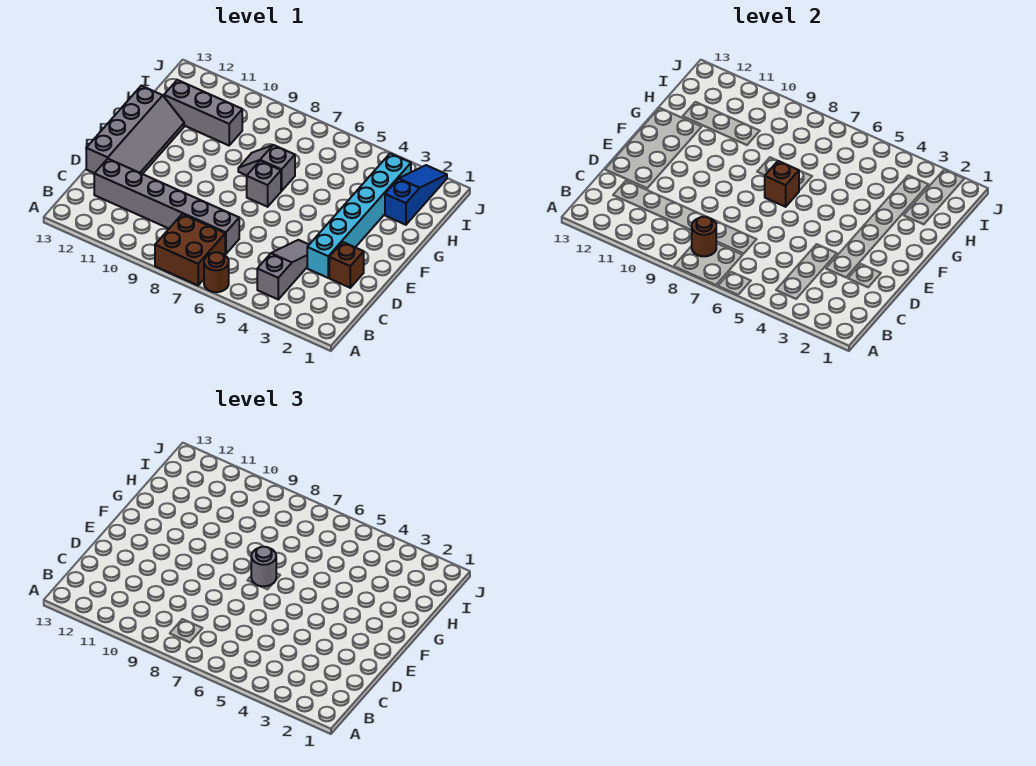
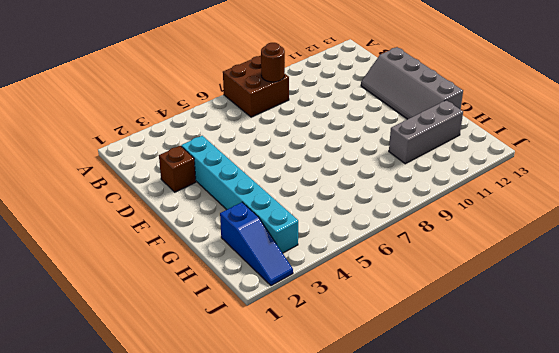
none -> brown 1x1 round brick [204,252,229,292]
none -> grey 1x3 slope [257,240,309,299]
none -> grey 1x6 brick [94,159,239,254]

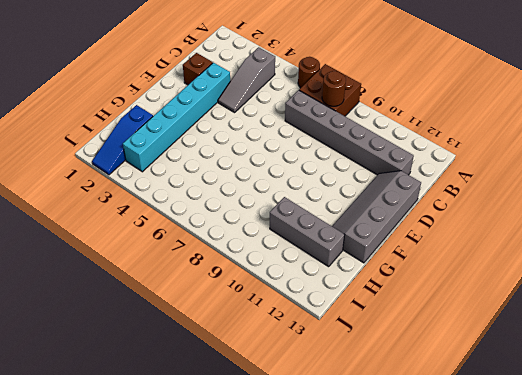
none -> grey 1x1 brick [247,161,281,207]
none -> grey 1x2 slope [238,145,295,191]
none -> brown 1x1 brick [765,161,799,207]

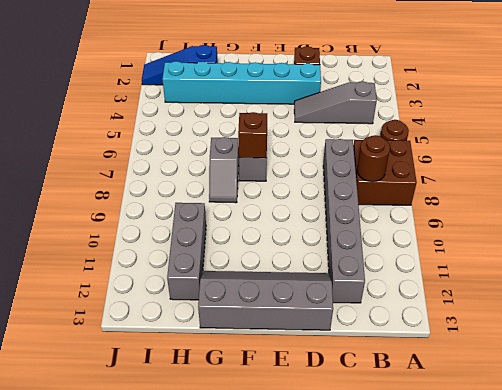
none -> grey 1x1 round brick [251,547,276,586]

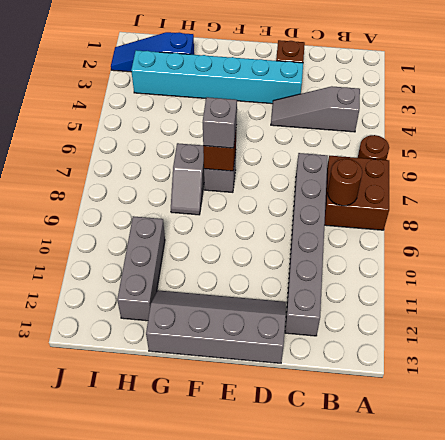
grey 1x1 brick [203,97,237,148] -> grey 1x1 round brick [251,547,276,586]

